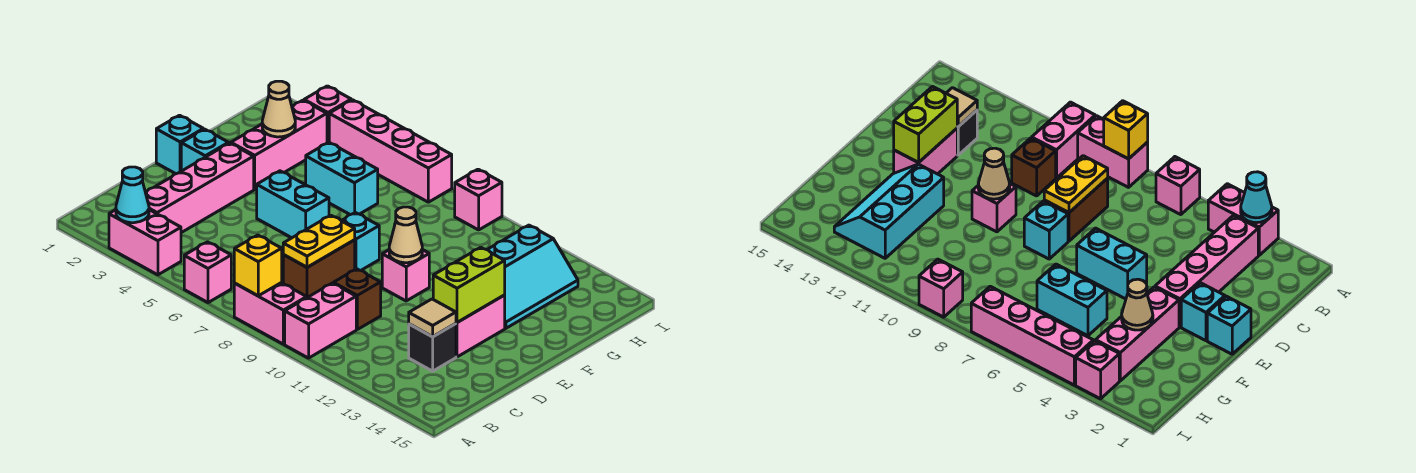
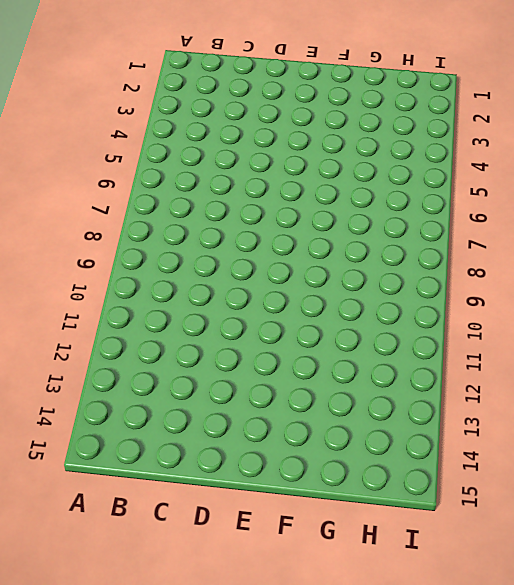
none -> pink 1x2 brick [109,210,181,275]
none -> pink 1x1 brick [184,242,231,303]
none -> pink 1x2 brick [234,283,307,344]

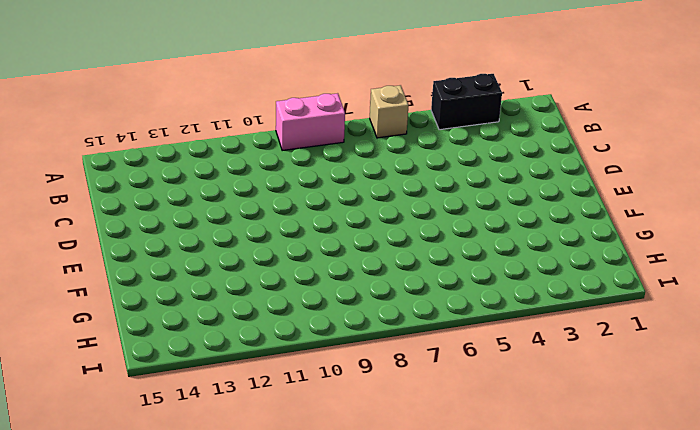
black 1x2 brick [431,74,502,130] -> pink 1x2 brick [109,210,181,275]
tan 1x1 brick [370,85,409,138] -> pink 1x1 brick [184,242,231,303]
none -> pink 1x2 brick [285,283,356,358]
none -> pink 1x4 brick [145,143,254,233]
none -> brown 1x2 brick [283,240,355,298]

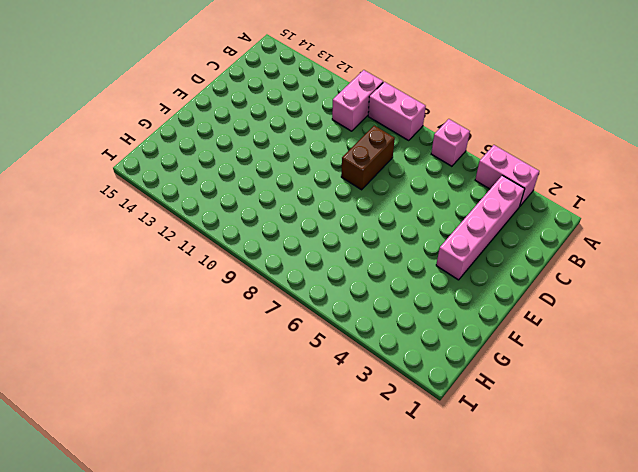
none -> brown 1x1 brick [333,269,381,329]
none -> black 1x1 brick [409,324,456,371]
none -> pink 1x2 brick [456,295,505,357]

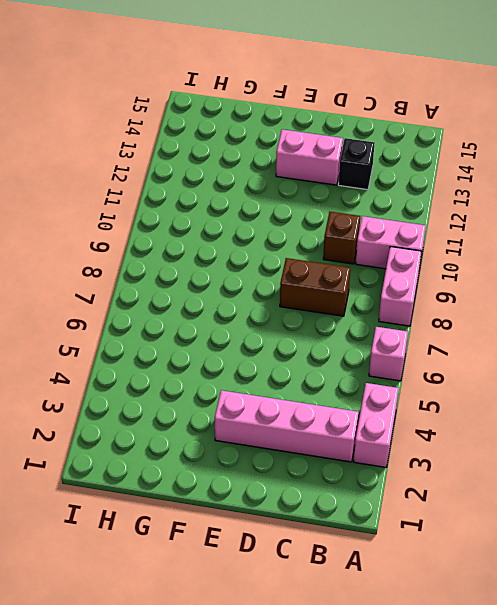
none -> cyan 1x1 brick [156,115,203,174]
none -> cyan 1x1 brick [181,129,229,171]
none -> cyan 1x2 brick [257,171,329,238]

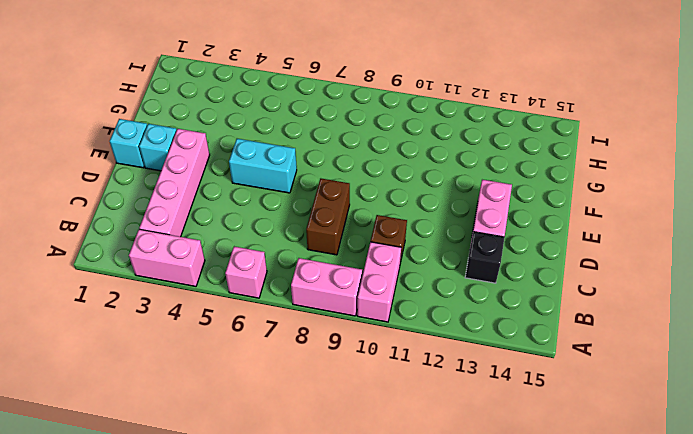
none -> cyan 1x1 brick [341,213,379,271]
none -> pink 1x1 brick [382,250,429,301]
none -> pink 1x3 brick [231,100,327,189]

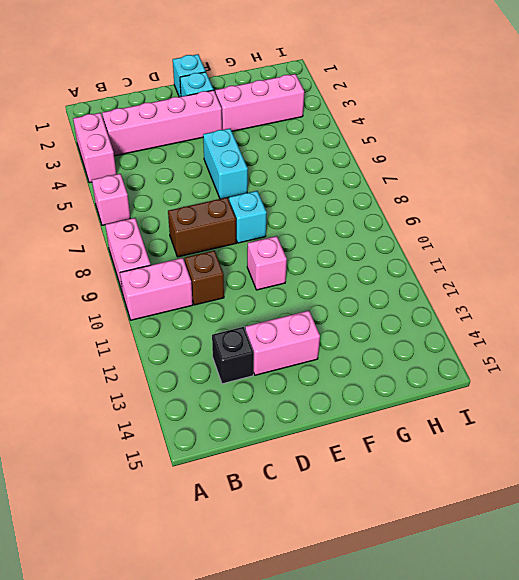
none -> cyan 2x3 slope [487,225,578,328]
none -> cyan 1x2 brick [306,142,378,215]
none -> pink 1x1 brick [304,86,351,143]

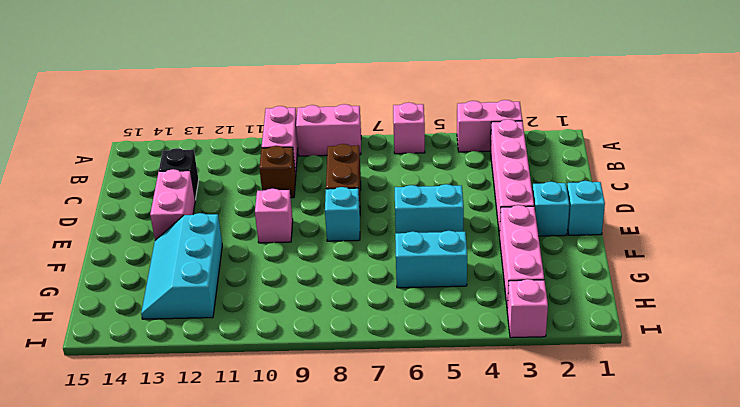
none -> pink 1x4 brick [329,100,452,202]
none -> pink 1x1 brick [455,169,502,230]
none -> cyan 1x1 cone [116,167,149,223]

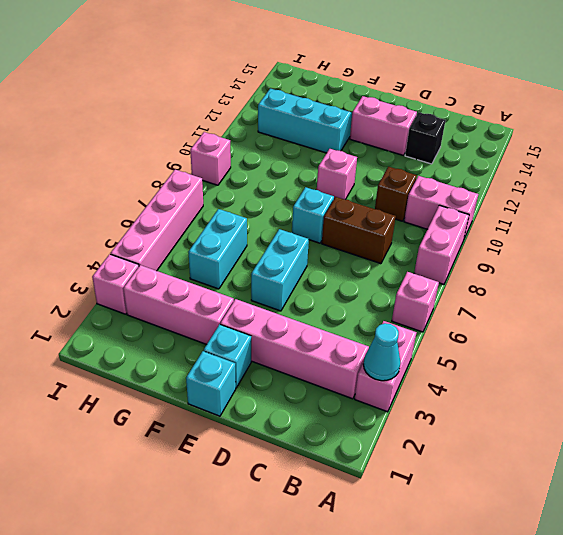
none -> yellow 1x1 brick [234,235,282,296]
none -> yellow 1x2 plate [283,215,355,267]
none -> tan 1x1 tile [409,299,456,337]

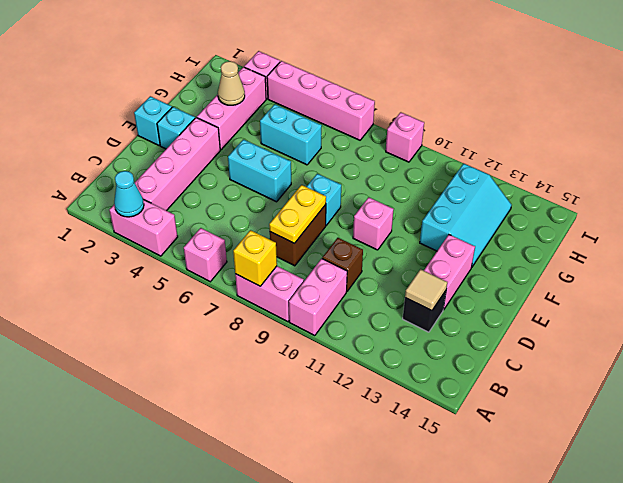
none -> lime 1x2 brick [433,247,505,322]
none -> tan 1x1 cone [389,207,422,263]

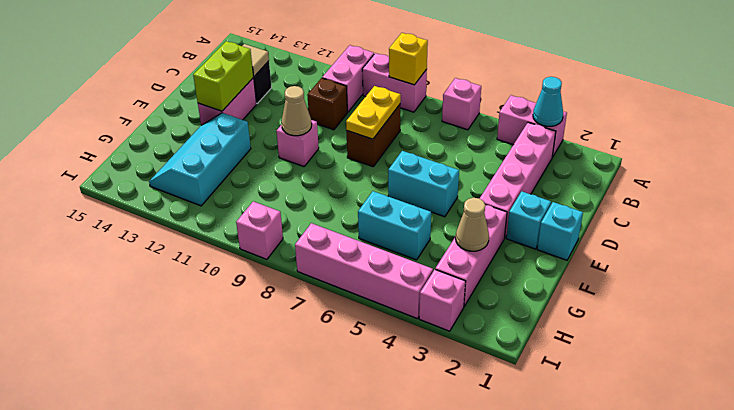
none -> cyan 1x1 brick [341,213,379,271]

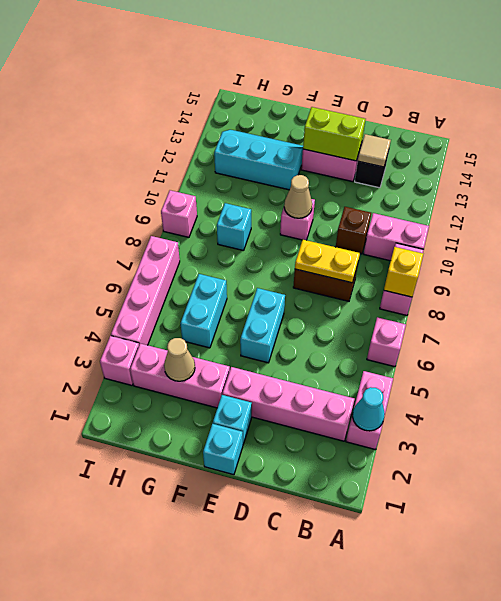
cyan 1x1 brick [217,203,251,251] -> cyan 1x1 brick moved to [341,213,379,271]

